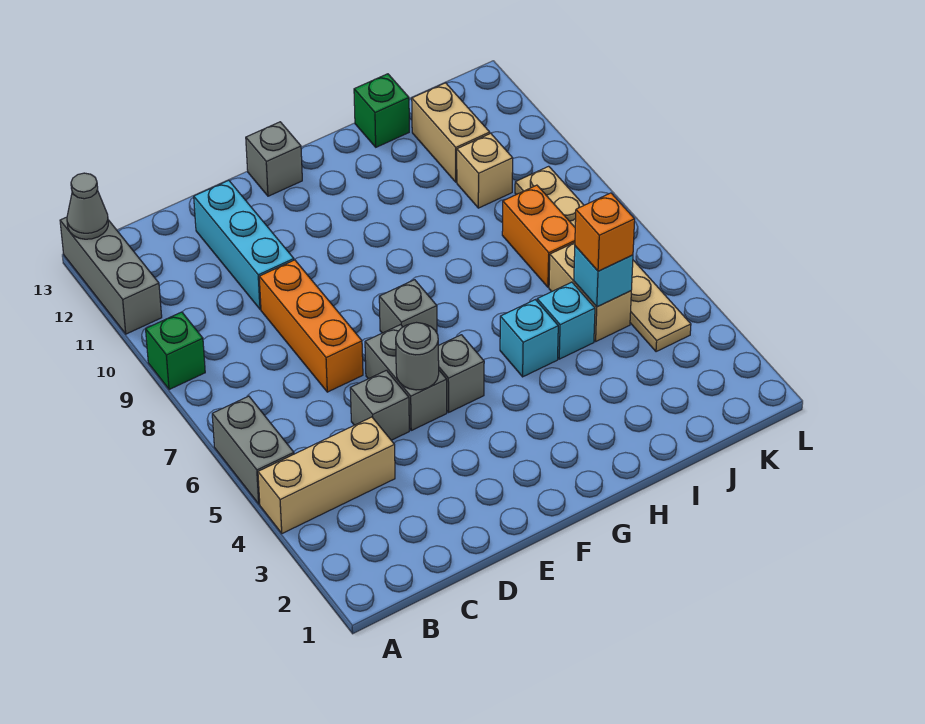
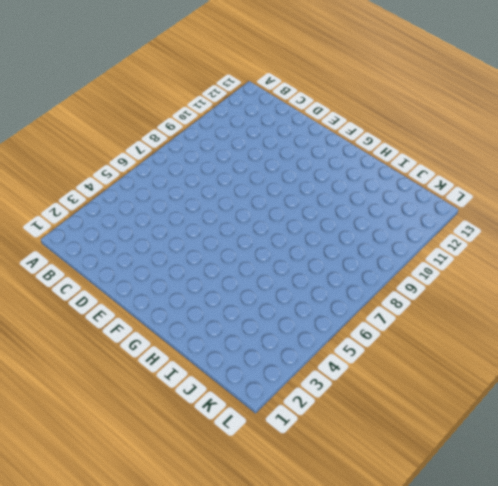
none -> tan 1x3 brick [258,417,395,533]
none -> grey 1x2 brick [212,396,294,504]
none -> green 1x1 brick [146,312,205,390]

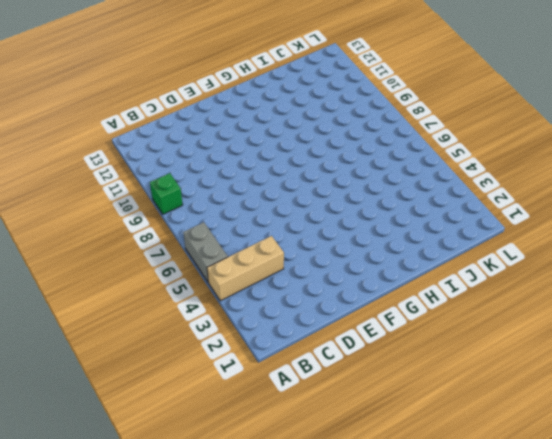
none -> grey 1x3 brick [60,217,162,334]
none -> grey 1x1 brick [350,370,409,440]
none -> orange 1x3 brick [259,260,363,392]

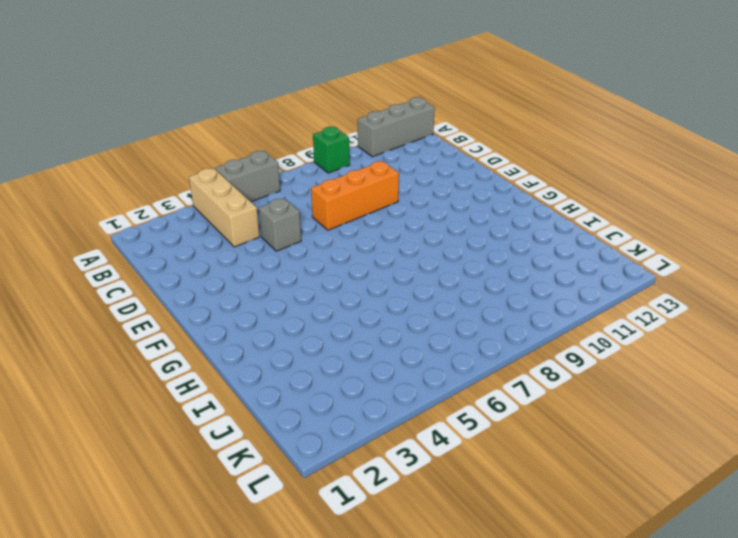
none -> cyan 1x3 brick [194,180,294,309]
none -> grey 1x2 brick [365,325,447,430]
none -> grey 1x1 brick [438,335,484,412]

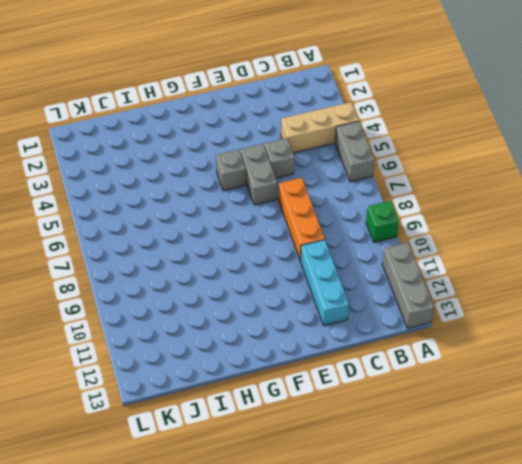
none -> grey 1x1 brick [379,280,437,333]
none -> grey 1x1 brick [246,122,302,196]
none -> cyan 1x1 brick [500,300,558,377]

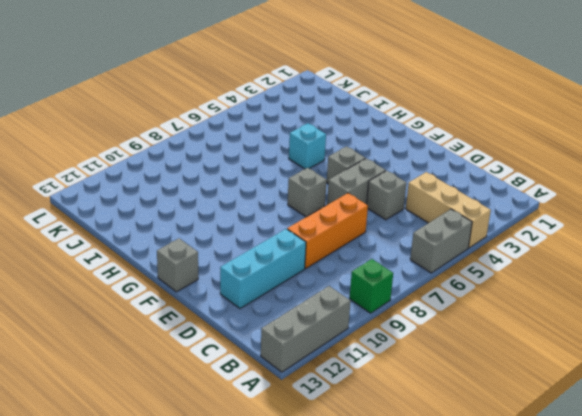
none -> cyan 1x1 brick [537,282,595,359]
none -> green 1x1 brick [354,74,409,147]
none -> tan 1x2 brick [549,243,631,341]

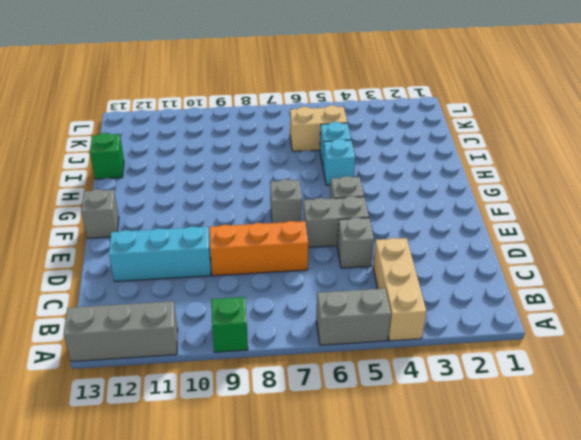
none -> orange 1x2 brick [502,185,575,287]
none -> tan 1x1 brick [457,133,513,208]
none -> tan 1x2 brick [412,83,490,182]

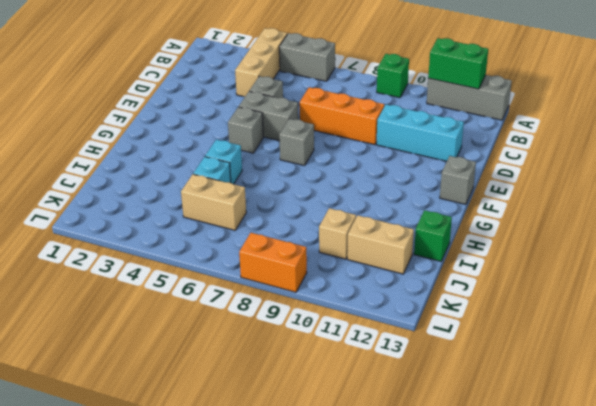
green 1x2 brick [428,38,488,89] -> none
orange 1x2 brick [239,233,307,292] -> orange 1x2 brick moved to [502,185,575,287]
none -> tan 1x6 plate [515,166,691,352]
none -> grey 1x1 cone [67,173,108,239]
none -> grey 1x1 round brick [396,323,439,390]

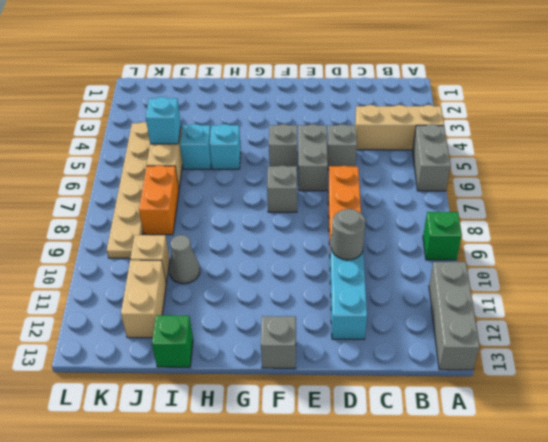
grey 1x1 round brick [331,209,365,260] -> grey 1x1 round brick moved to [396,323,439,390]
grey 1x1 cone [169,235,200,284] -> grey 1x1 cone moved to [67,173,108,239]
none -> orange 1x1 brick [575,193,635,271]

